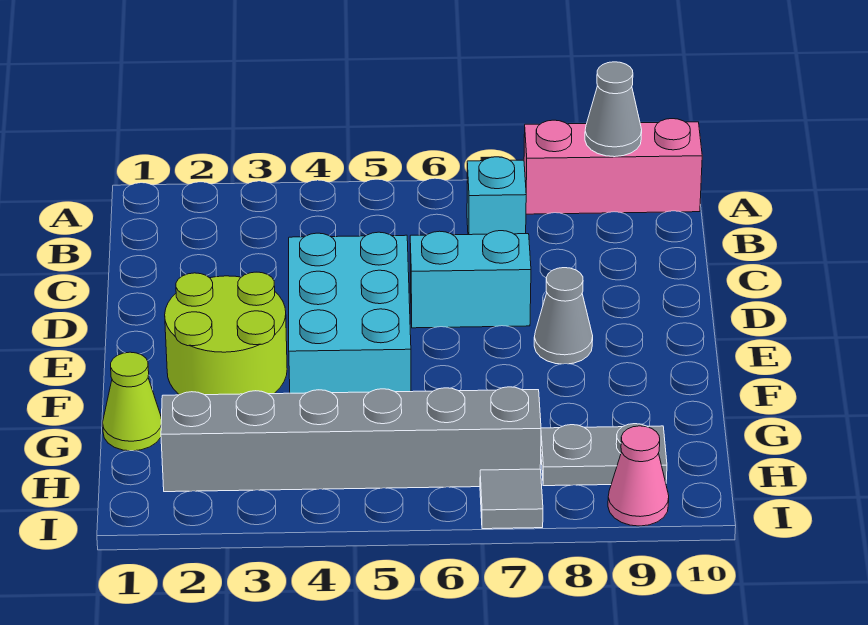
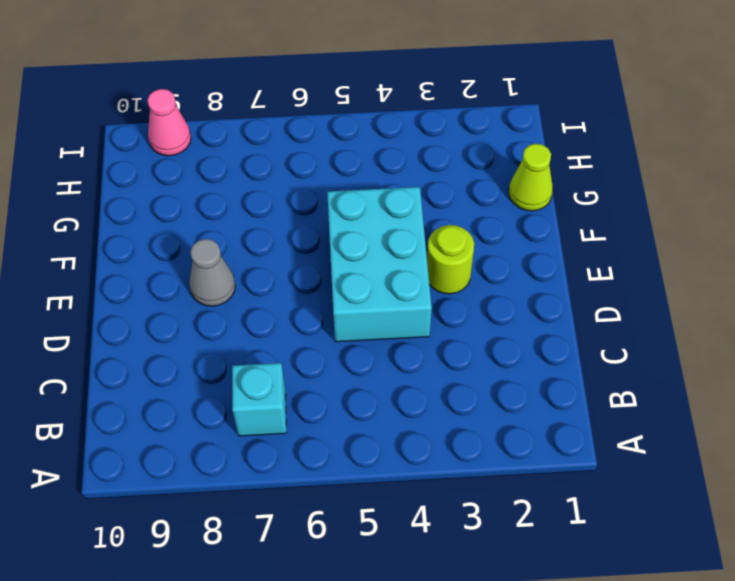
lime 1x1 round brick [427,225,474,294] -> lime 2x2 round brick [165,272,287,395]
none -> pink 1x3 brick [524,119,702,214]
none -> cyan 1x2 brick [410,231,531,328]
none -> grey 1x6 brick [161,387,541,492]

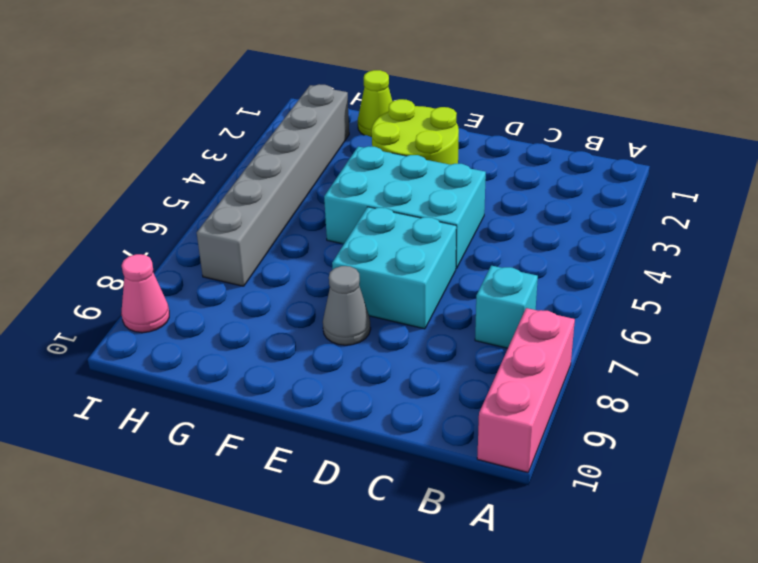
cyan 2x2 brick [332,207,456,329] -> cyan 1x2 brick [410,231,531,328]
none -> grey 1x2 plate [541,424,667,486]
none -> grey 1x1 tile [480,469,543,529]
none -> grey 1x1 cone [585,62,642,157]

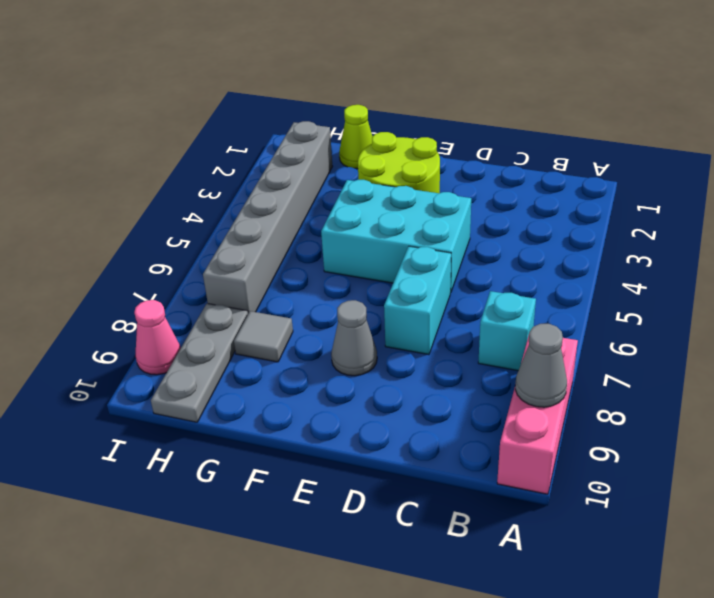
grey 1x1 tile [234,311,293,362] -> grey 1x1 tile moved to [480,469,543,529]
grey 1x3 plate [151,303,248,422] -> grey 1x2 plate [541,424,667,486]

